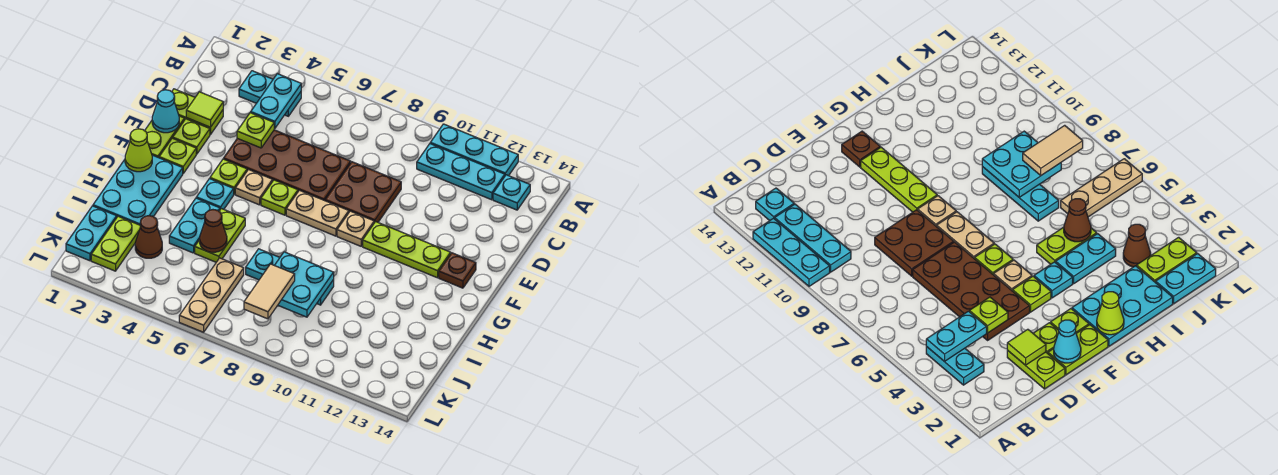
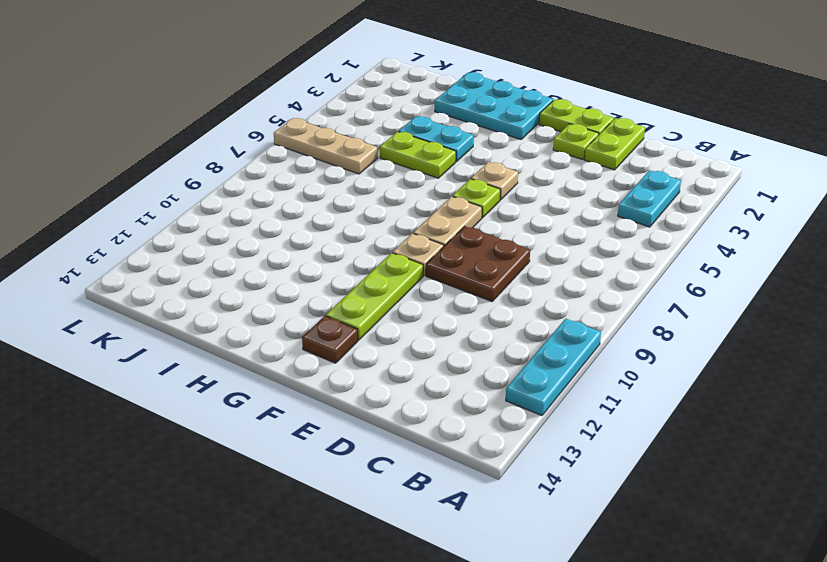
none -> cyan 1x3 plate [417,144,505,200]
none -> cyan 1x1 plate [493,175,530,210]
none -> brown 2x4 plate [224,130,351,201]
none -> lime 1x1 plate [159,138,196,173]

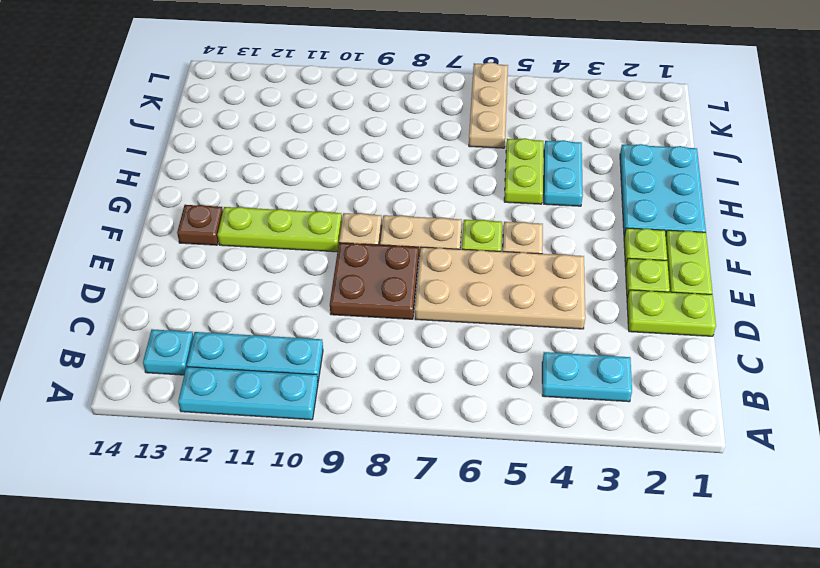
tan 2x4 plate [415,247,585,329] -> brown 2x4 plate [224,130,351,201]
none -> lime 1x1 plate [210,159,247,194]
none -> cyan 1x1 plate [196,179,234,209]
none -> cyan 1x3 plate [246,249,334,305]
none -> cyan 1x2 plate [66,206,117,261]

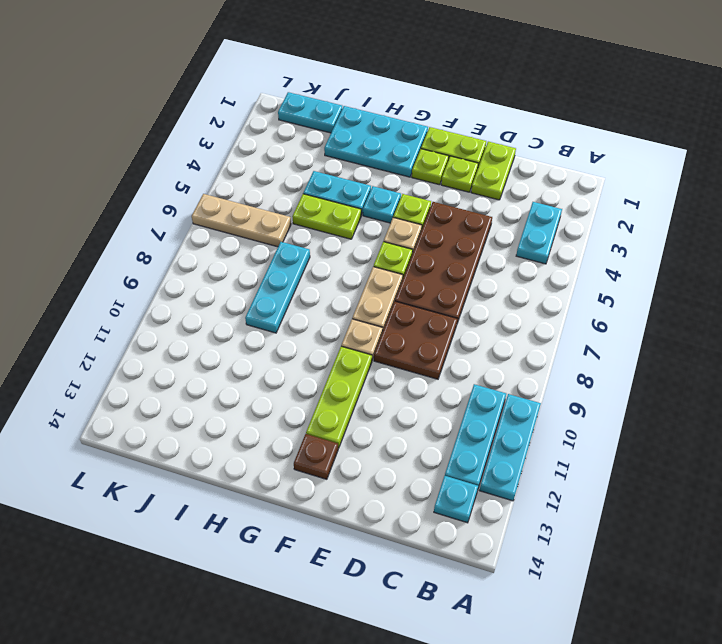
none -> lime 1x2 plate [91,216,140,271]
none -> brown 1x1 cone [135,216,162,258]
none -> cyan 1x2 plate [251,74,301,129]
none -> lime 1x1 tile [186,92,223,127]

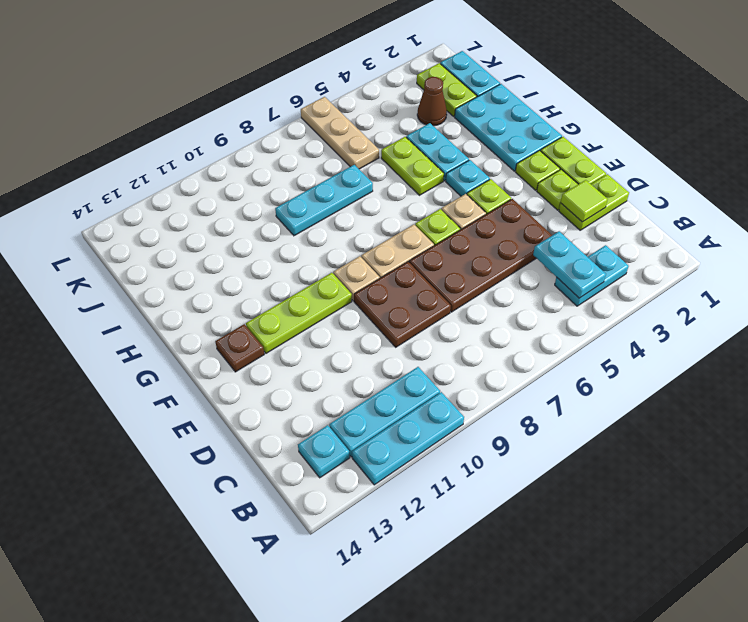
none -> lime 1x1 plate [237,113,274,148]
none -> cyan 1x1 cone [152,90,179,133]
none -> lime 1x1 cone [125,129,152,172]
none -> brown 1x1 cone [200,210,227,252]

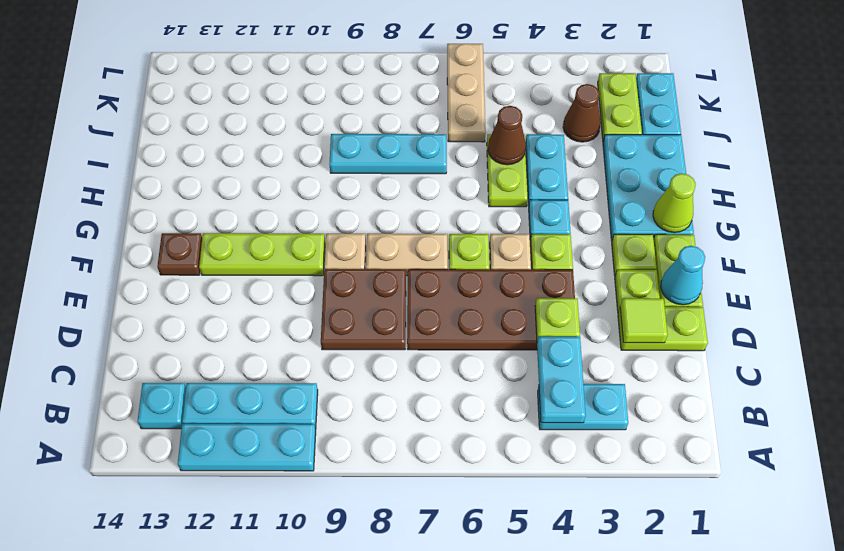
none -> cyan 2x2 plate [275,252,334,317]
none -> tan 1x2 tile [244,264,295,319]

